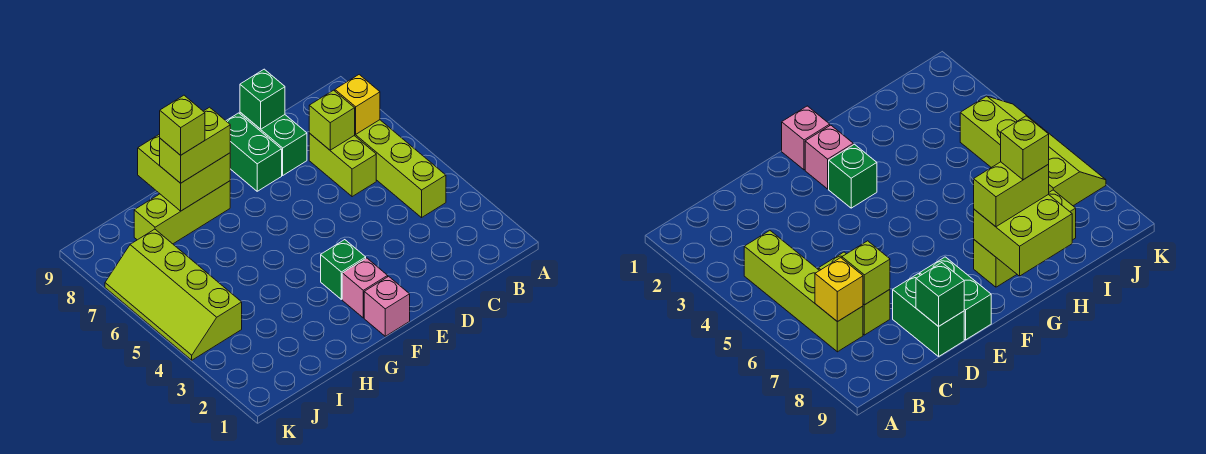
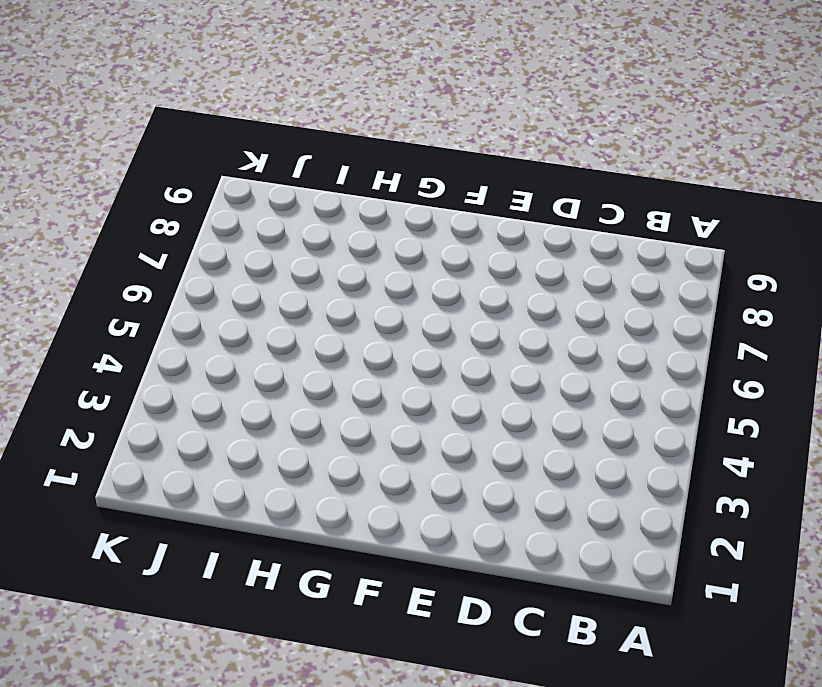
none -> lime 1x4 brick [354,120,446,218]
none -> lime 1x2 brick [309,133,376,197]
none -> green 1x2 brick [240,112,307,175]

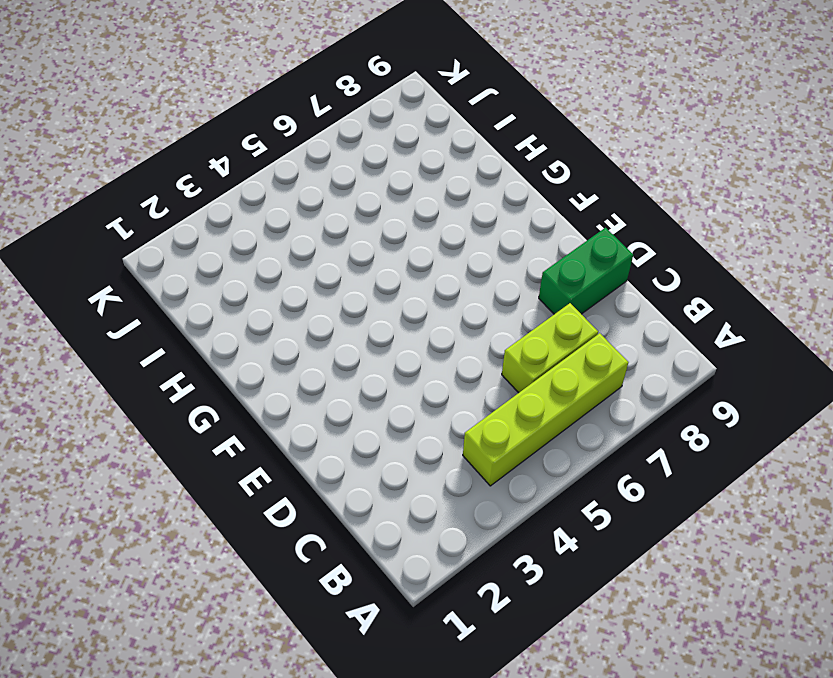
none -> green 1x2 brick [226,113,282,191]
none -> pink 1x1 brick [364,276,410,336]
none -> pink 1x1 brick [342,258,388,318]

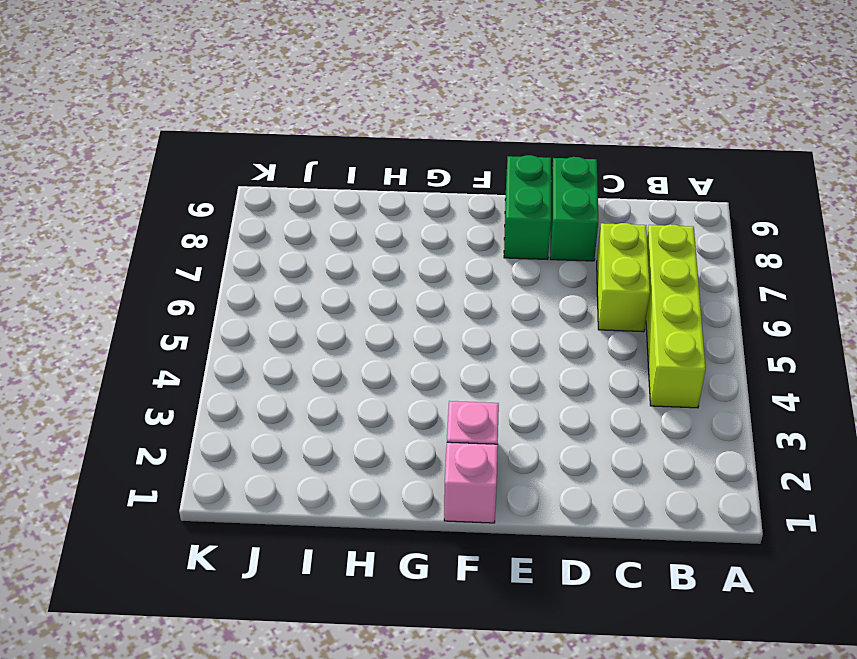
none -> green 1x1 brick [321,240,366,299]
none -> lime 1x3 brick [134,181,230,244]
none -> lime 2x4 slope [105,229,242,360]

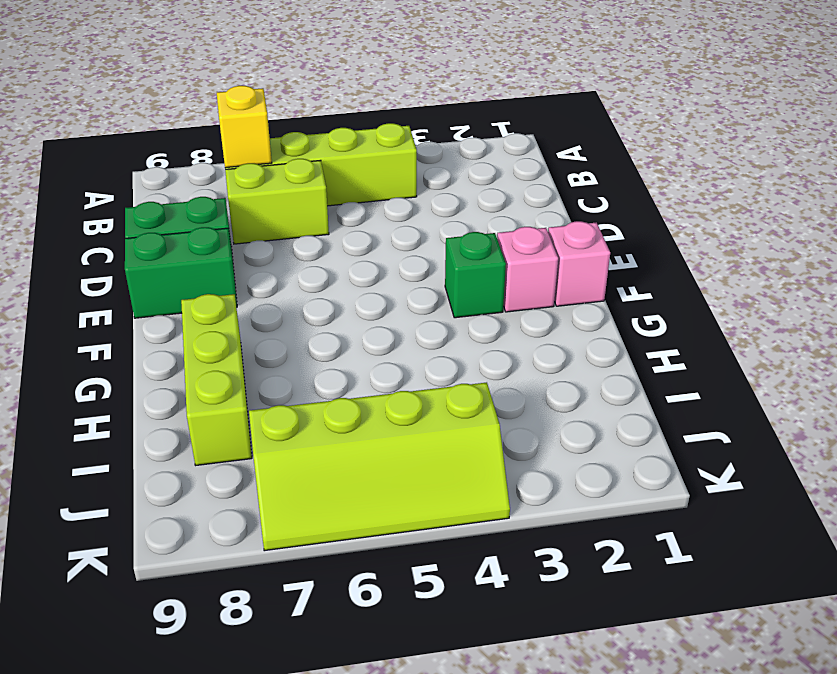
none -> lime 1x1 brick [309,90,355,150]
none -> green 1x1 brick [240,69,285,129]
none -> lime 2x2 brick [138,134,230,211]

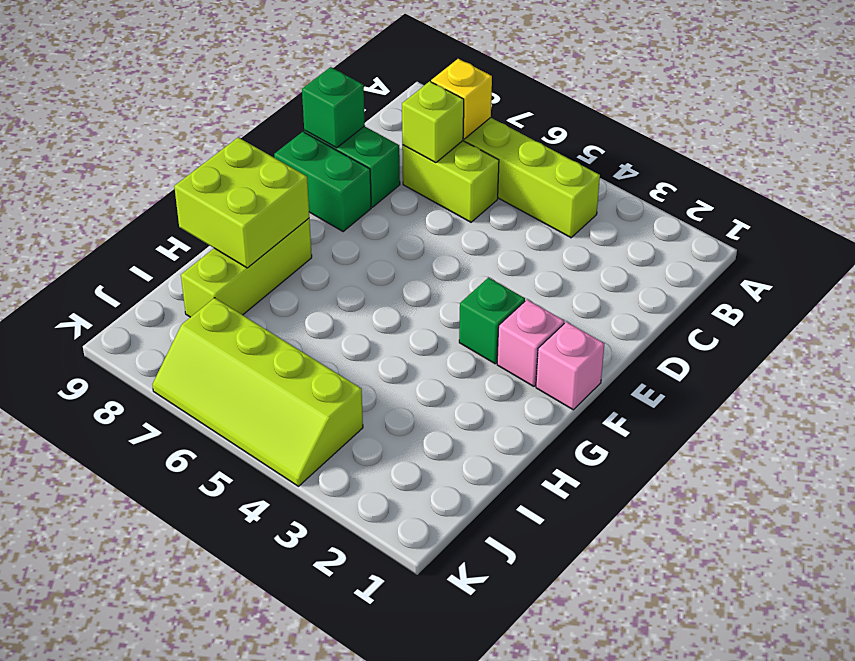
none -> lime 1x2 brick [160,107,230,183]
none -> lime 1x1 brick [160,95,205,155]

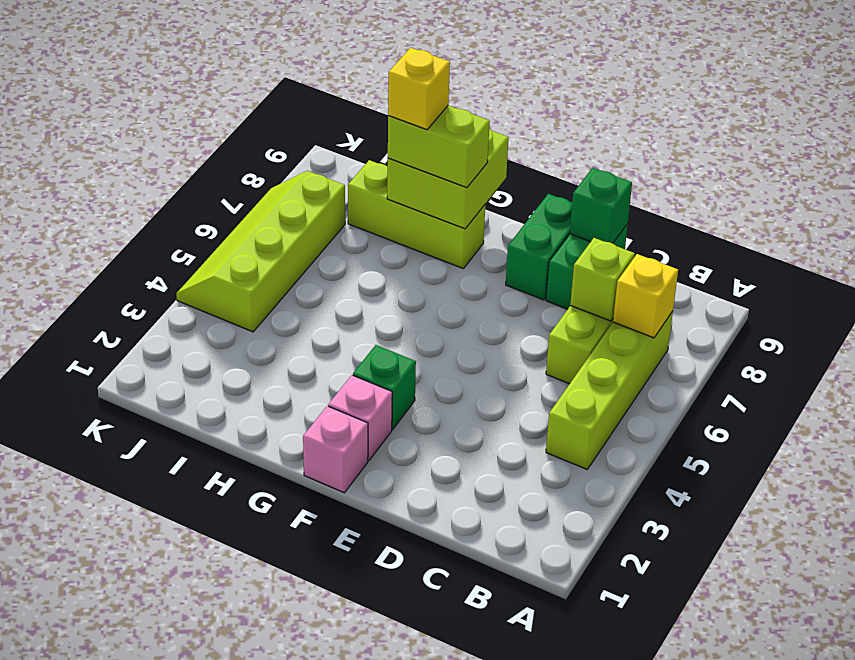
yellow 1x1 brick [388,48,450,130] -> lime 1x1 brick [160,95,205,155]

